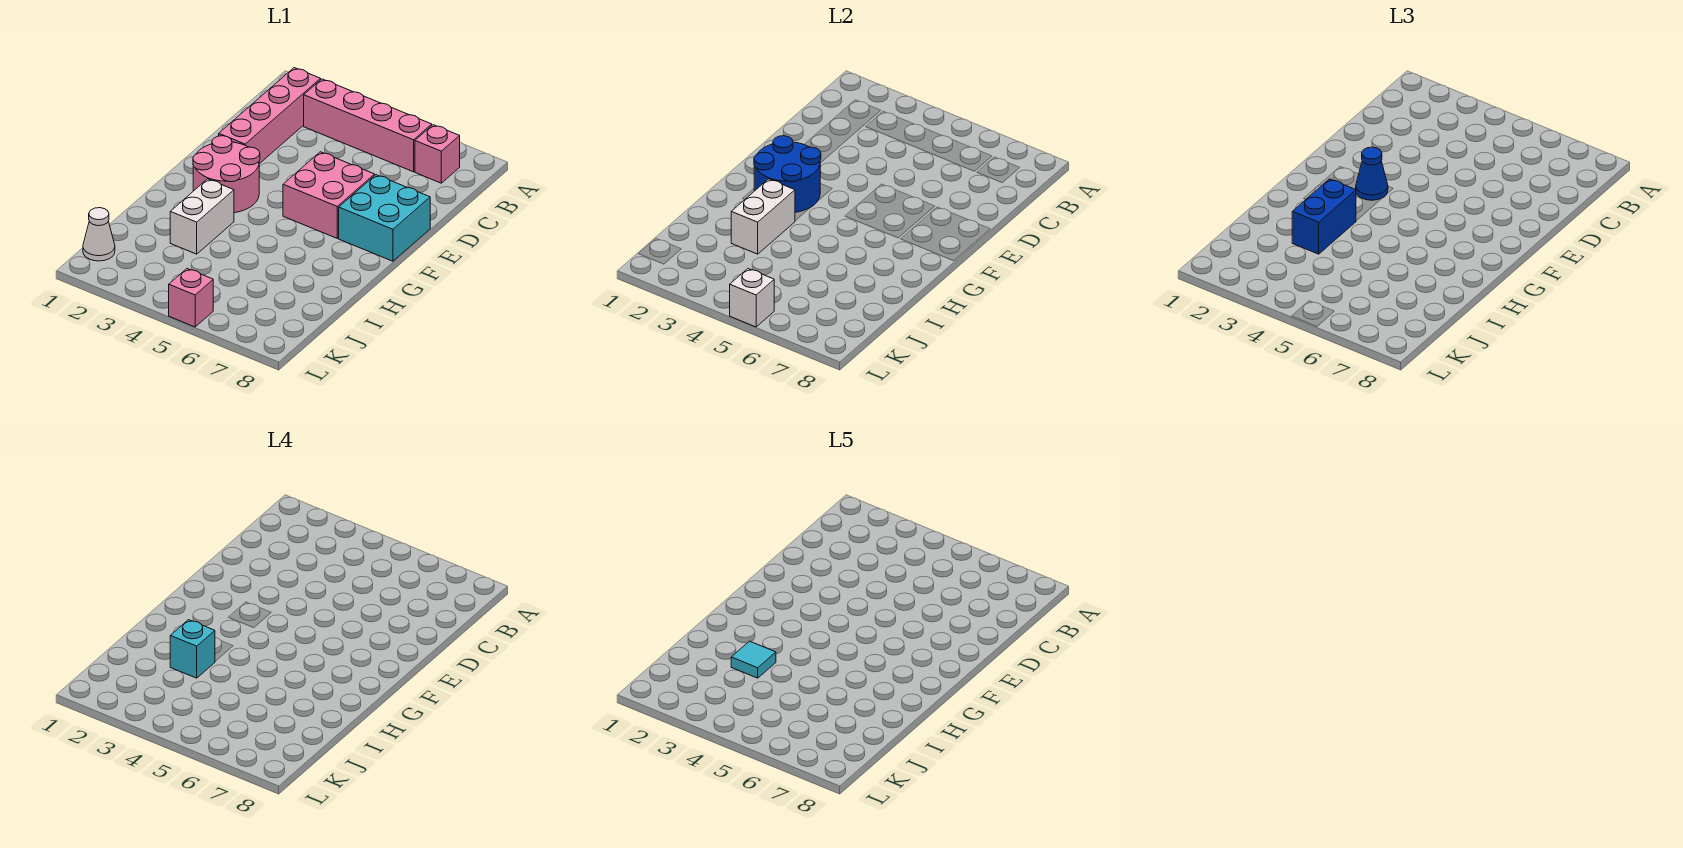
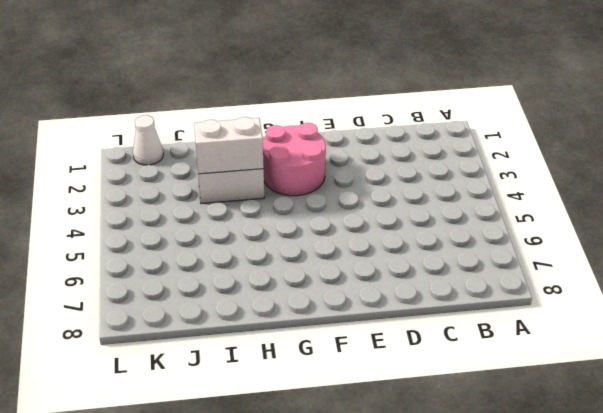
none -> pink 1x4 brick [219,68,321,164]
none -> pink 1x4 brick [304,79,432,172]
none -> pink 1x1 brick [415,125,460,183]

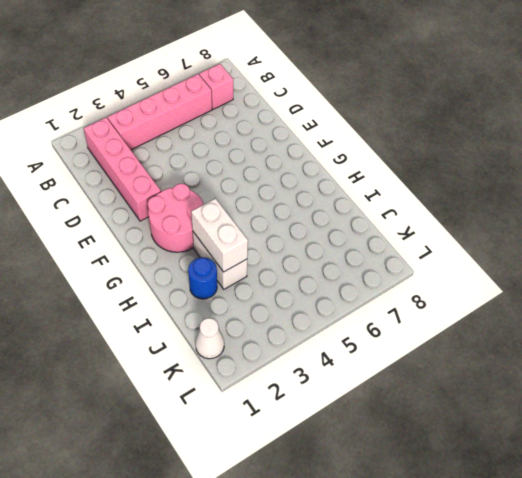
blue 1x1 round brick [188,257,217,299] -> none
none -> pink 2x2 brick [283,152,375,238]
none -> cyan 2x2 brick [339,175,430,261]
none -> pink 1x1 brick [169,269,213,327]

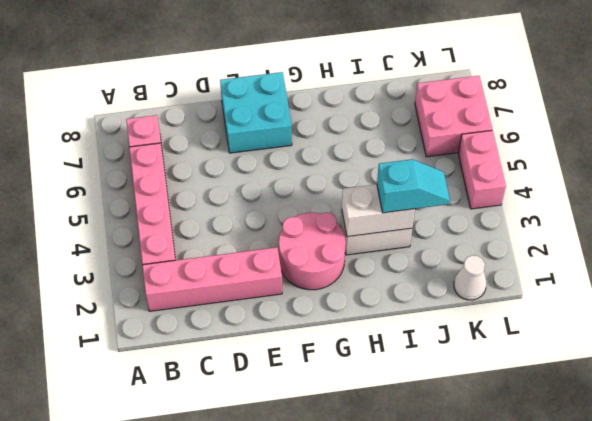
cyan 1x2 slope [377,159,450,213] -> blue 1x2 brick [1292,179,1356,254]
pink 2x2 brick [415,76,492,157] -> pink 2x2 brick moved to [283,152,375,238]
pink 1x2 brick [458,131,506,209] -> pink 1x1 brick [169,269,213,327]
none -> blue 2x2 round brick [754,136,821,212]
none -> white 1x1 brick [730,269,774,327]
none -> blue 1x1 cone [1356,147,1388,200]

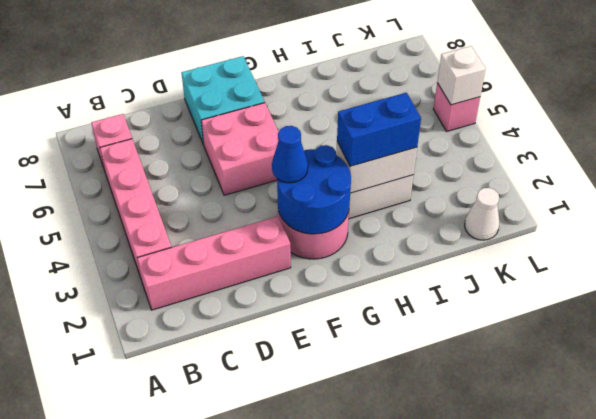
none -> cyan 1x1 brick [170,620,215,678]
none -> cyan 1x1 tile [731,641,776,678]

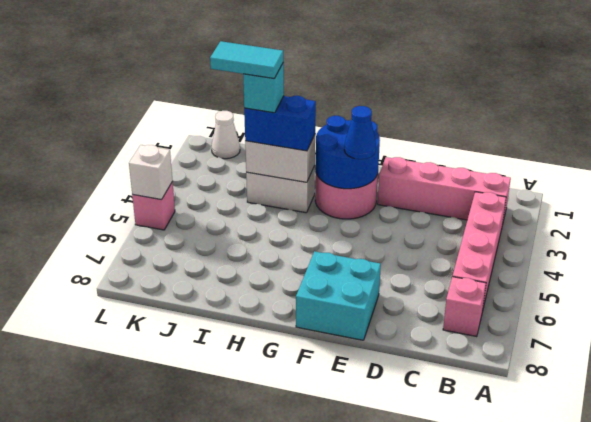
cyan 1x2 tile [210,41,283,79] -> cyan 1x1 tile [731,641,776,678]
none -> pink 2x2 brick [283,152,375,238]

